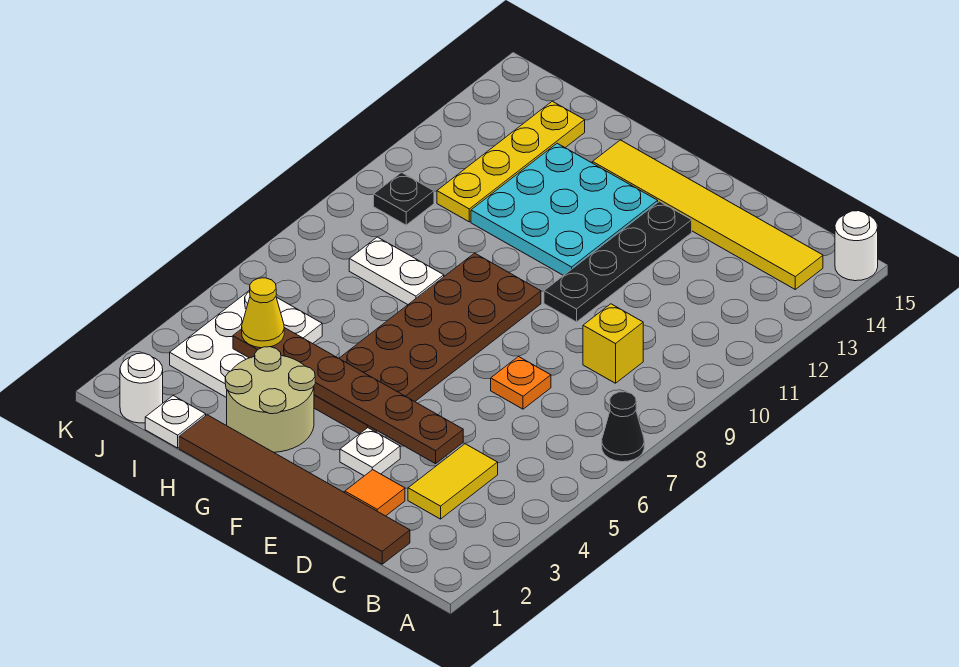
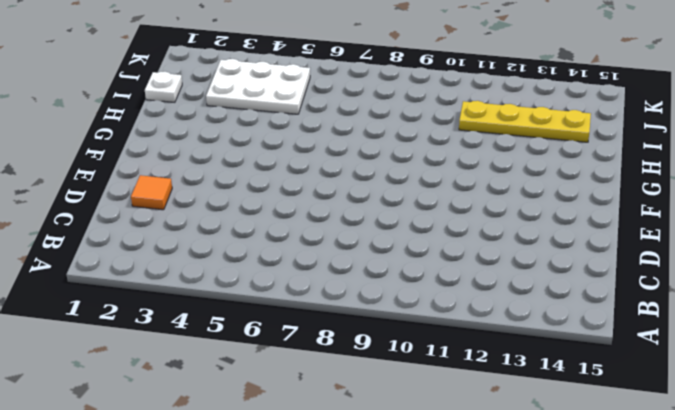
none -> black 1x1 cone [602,392,644,462]
none -> white 1x1 round brick [835,211,878,281]
none -> yellow 1x6 tile [593,140,823,289]

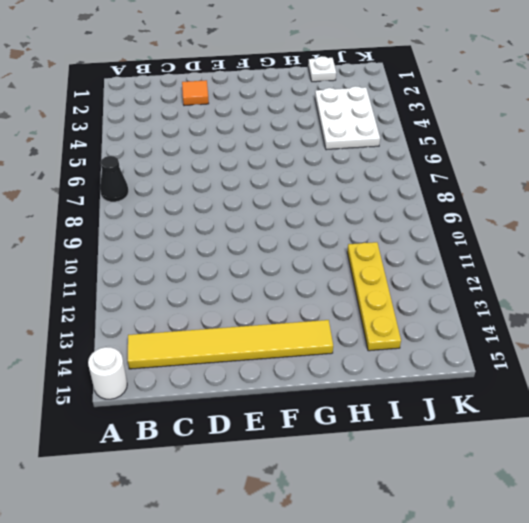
none -> brown 1x6 tile [179,415,410,564]
none -> yellow 1x2 tile [408,444,498,519]
none -> yellow 1x1 brick [583,304,643,383]

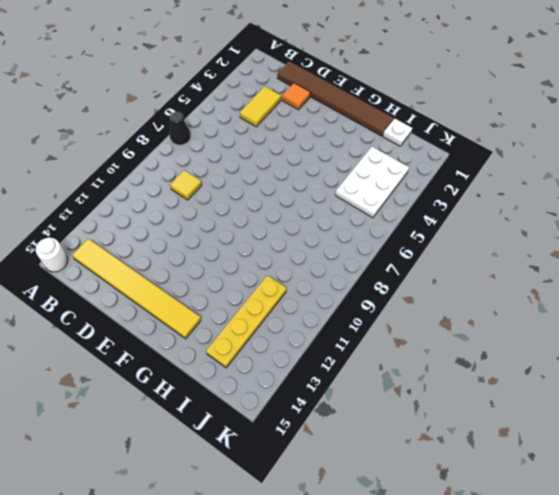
yellow 1x1 tile [170,170,202,200] -> yellow 1x1 brick [583,304,643,383]
none -> orange 1x1 plate [491,357,551,409]
none -> white 1x1 plate [340,428,400,476]
none -> black 1x4 plate [544,201,692,322]

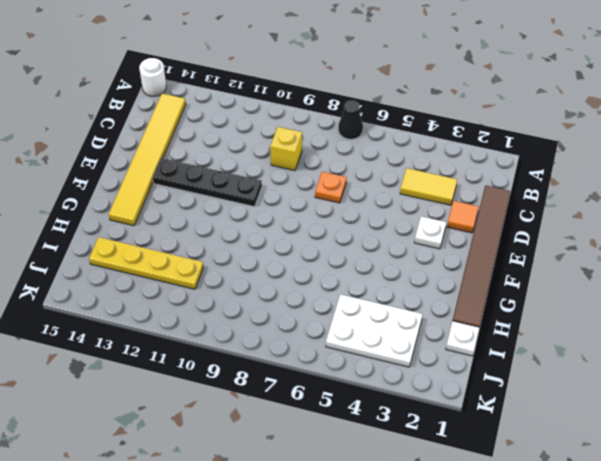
none -> brown 2x6 plate [314,253,541,434]
none -> cyan 3x3 plate [471,143,658,276]
none -> tan 2x2 round brick [225,347,315,452]

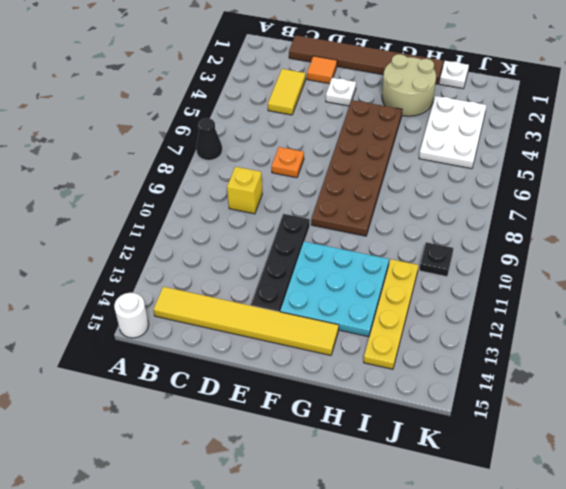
none -> white 1x2 plate [349,237,444,304]
none -> white 1x1 round brick [120,353,163,423]
none -> brown 1x6 plate [233,328,463,464]

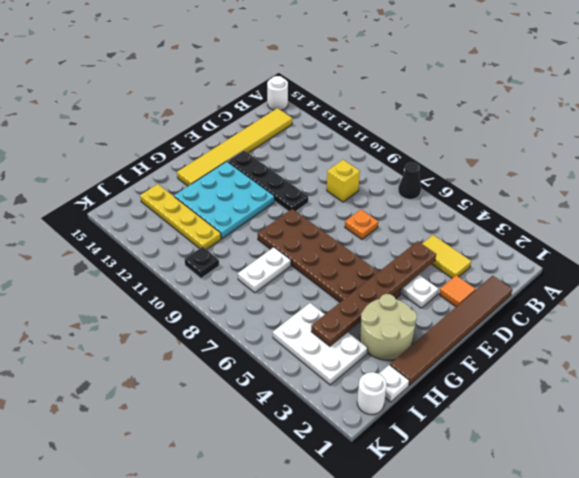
none -> yellow 1x1 cone [242,278,284,348]

